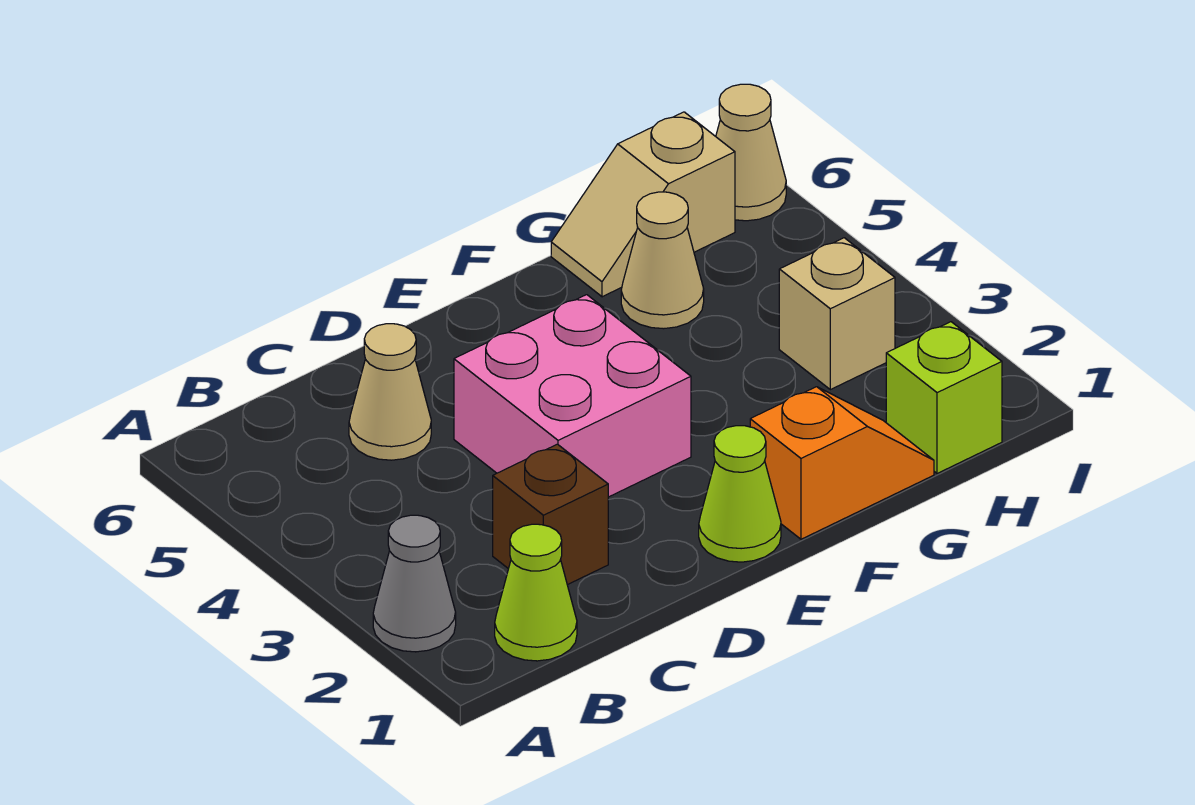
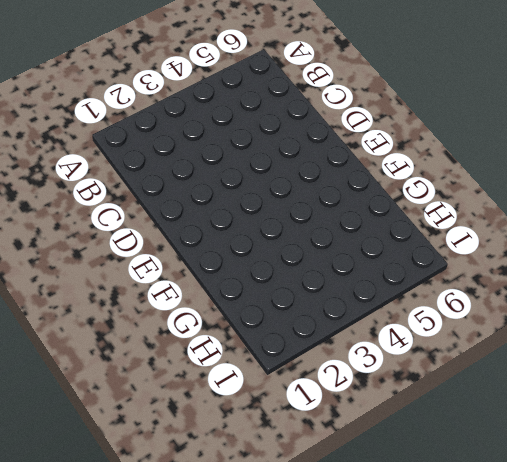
none -> grey 1x1 cone [373,515,456,652]
none -> lime 1x1 cone [495,524,577,661]
none -> brown 1x1 brick [493,444,608,585]

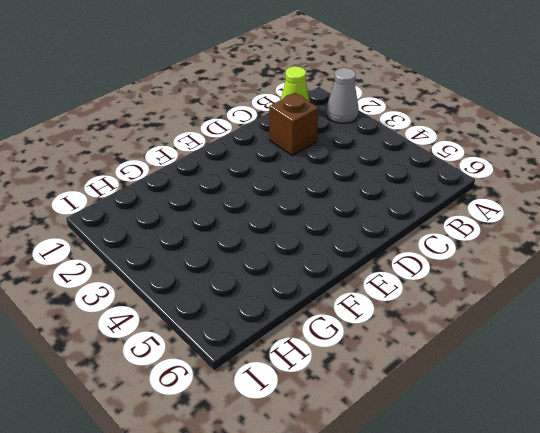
none -> tan 1x1 cone [349,324,431,460]
none -> pink 2x2 brick [454,295,691,497]
none -> lime 1x1 cone [699,426,781,562]

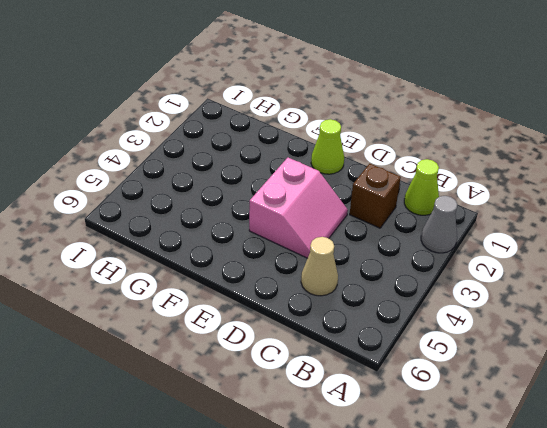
pink 2x2 slope [249,158,348,258] -> pink 2x2 brick [454,295,691,497]
none -> orange 1x2 slope [750,387,934,539]
none -> tan 1x1 cone [621,192,704,329]
none -> tan 1x2 slope [551,112,735,297]

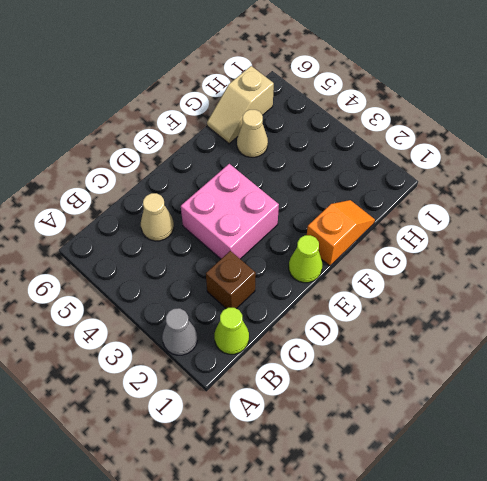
none -> lime 1x1 brick [886,322,1002,473]
none -> tan 1x1 brick [779,238,895,390]
none -> tan 1x1 cone [716,84,786,221]

